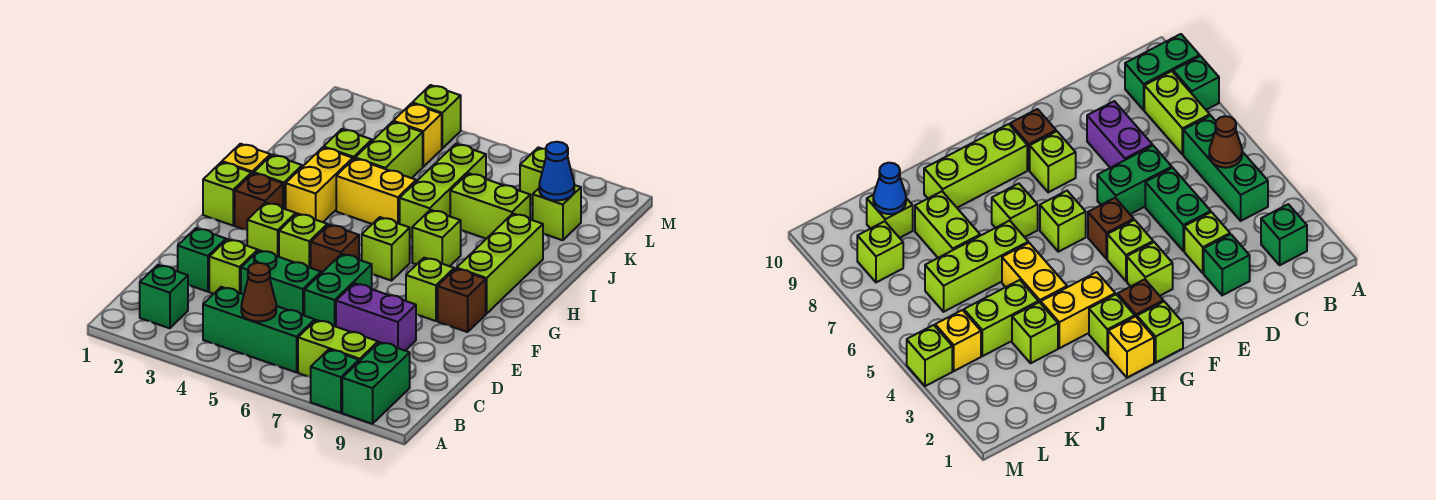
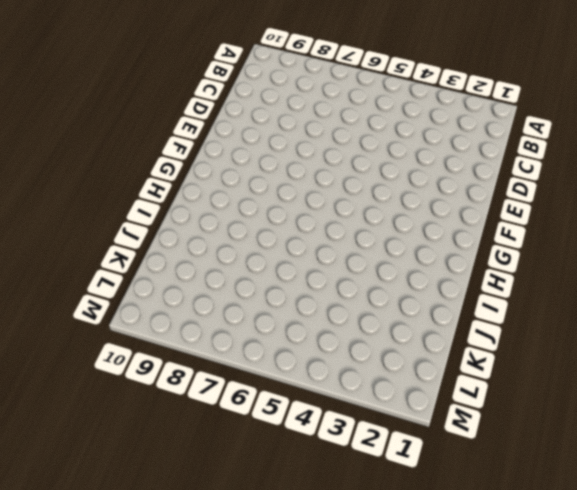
none -> green 1x1 brick [311,349,359,413]
none -> green 1x2 brick [342,342,410,424]
none -> green 1x1 brick [140,265,188,328]
none -> green 1x3 brick [203,287,315,372]

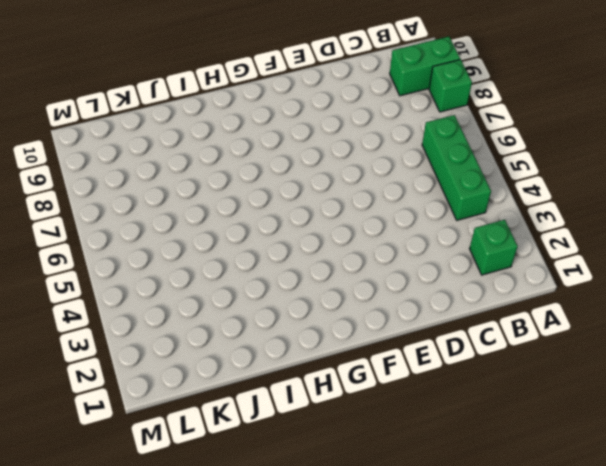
none -> lime 1x2 brick [298,320,378,377]
none -> green 1x1 brick [178,228,226,292]
none -> lime 1x1 brick [209,239,258,294]
none -> green 1x2 brick [241,250,321,315]

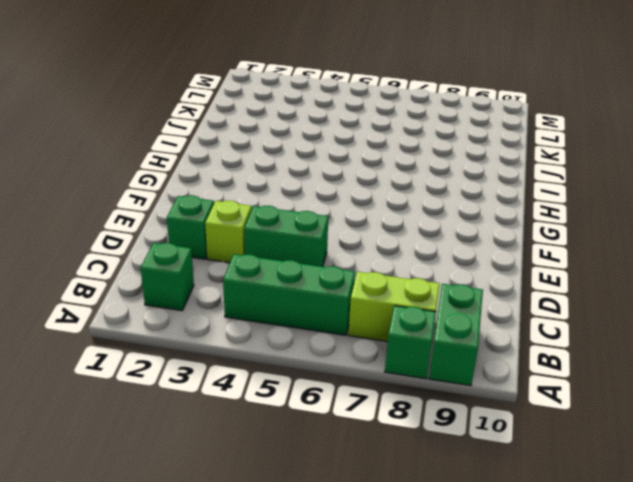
none -> green 1x2 brick [304,254,372,327]
none -> purple 1x2 brick [336,283,416,351]
none -> lime 1x1 brick [247,202,296,257]
none -> lime 1x1 brick [279,213,327,268]

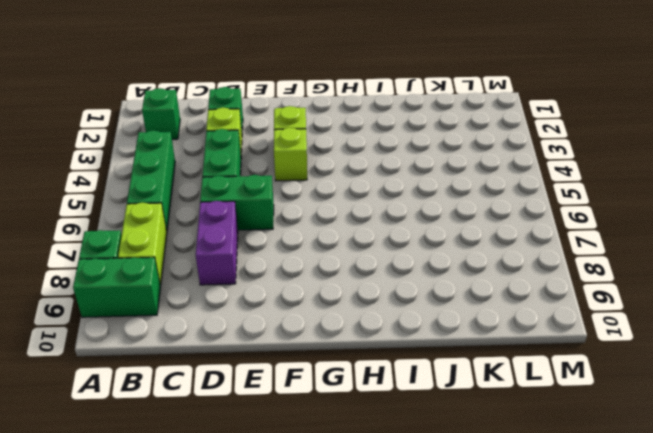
none -> brown 1x1 brick [311,225,359,273]
none -> lime 1x1 brick [406,258,454,321]
none -> brown 1x1 brick [438,269,486,332]
none -> lime 1x1 brick [203,162,251,225]

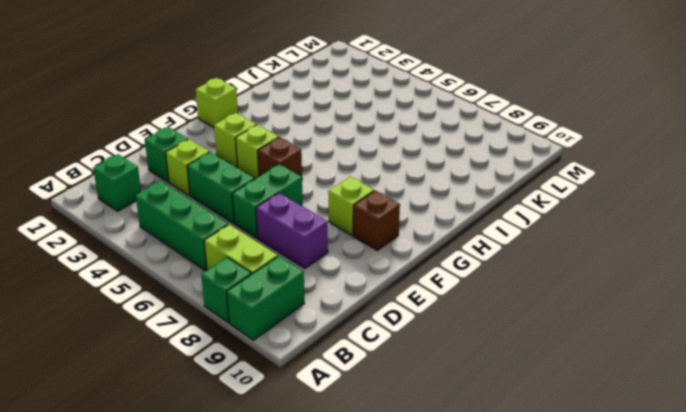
none -> brown 1x1 brick [235,173,283,230]
none -> lime 1x1 brick [362,217,410,281]
none -> lime 1x3 brick [457,214,543,314]
none -> yellow 1x1 brick [222,144,270,174]

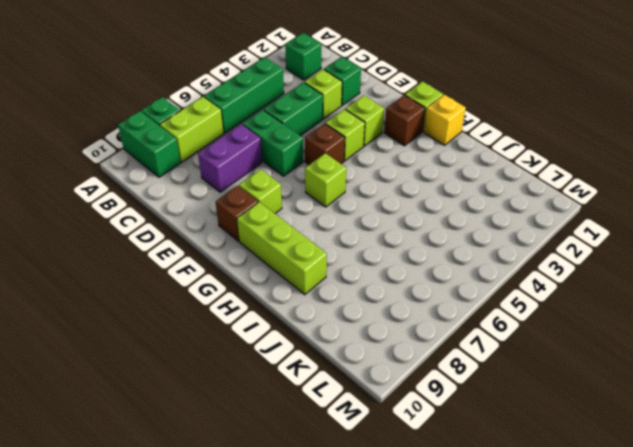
none -> lime 1x1 brick [254,155,302,209]
none -> yellow 1x2 brick [286,147,353,222]
none -> lime 1x1 brick [412,210,461,266]
none -> yellow 1x2 brick [336,158,416,224]

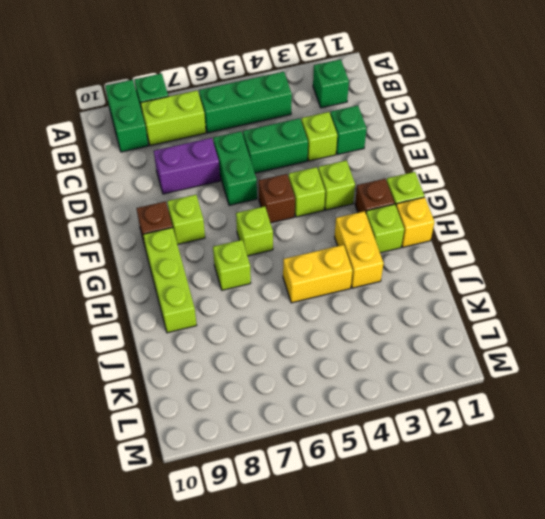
none -> lime 1x3 brick [400,144,486,238]
none -> lime 1x1 brick [324,129,372,159]
none -> lime 1x2 brick [355,122,423,178]
none -> lime 1x2 brick [450,173,530,239]

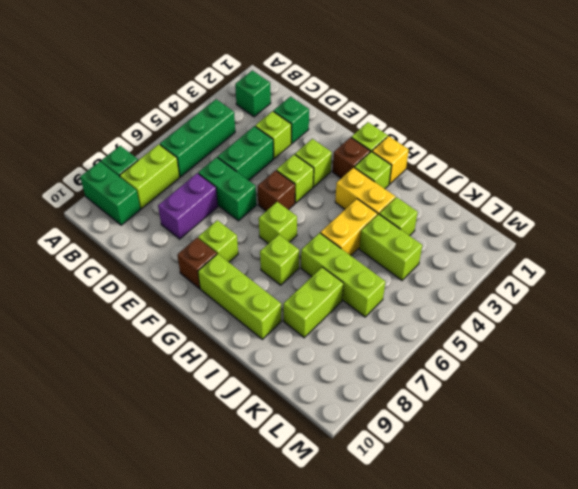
none -> lime 1x1 brick [533,185,581,240]
none -> yellow 1x1 brick [393,103,442,167]
none -> lime 1x1 brick [520,147,546,205]
none -> lime 1x1 brick [412,85,461,148]

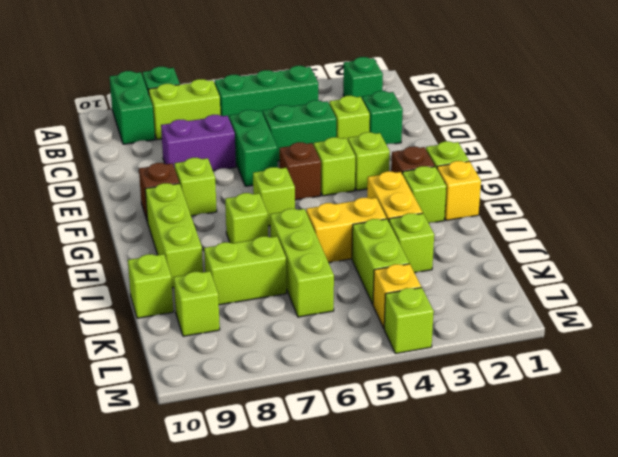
lime 1x1 brick [128,254,173,318] -> lime 1x1 brick moved to [520,147,546,205]
none -> brown 1x1 cone [241,263,276,322]
none -> blue 1x1 cone [539,142,574,200]

